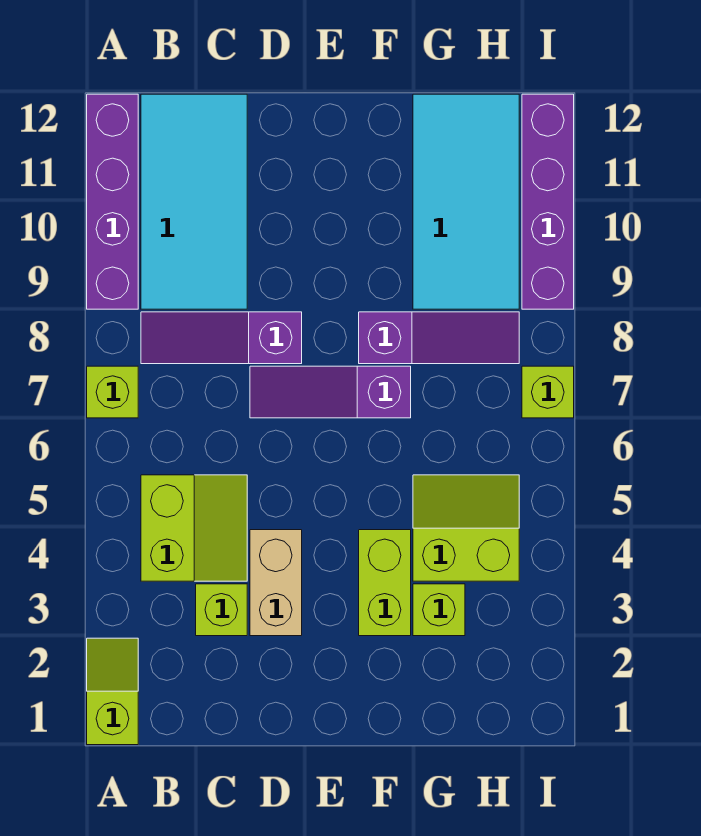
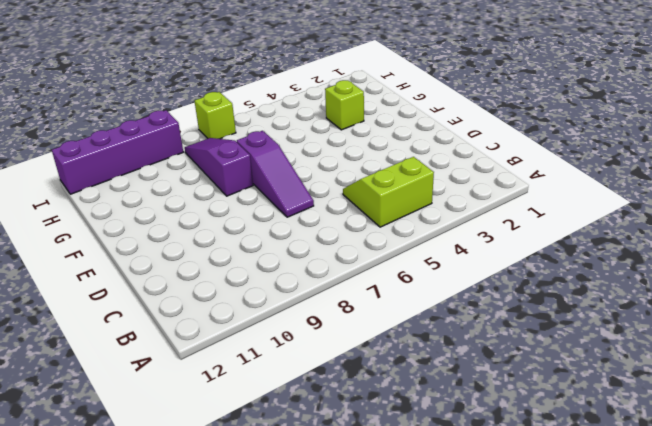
none -> lime 1x2 slope [87,638,138,745]
none -> lime 1x1 brick [87,366,138,418]
none -> purple 1x4 brick [87,94,138,309]

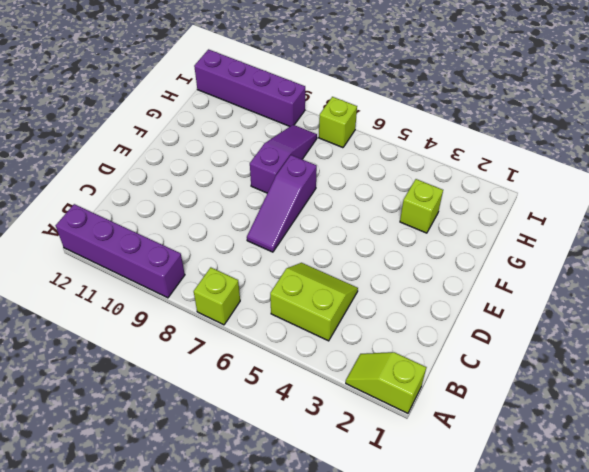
none -> purple 1x3 slope [141,312,302,364]
none -> cyan 2x4 tile [141,94,247,309]
none -> lime 1x1 brick [196,584,247,636]

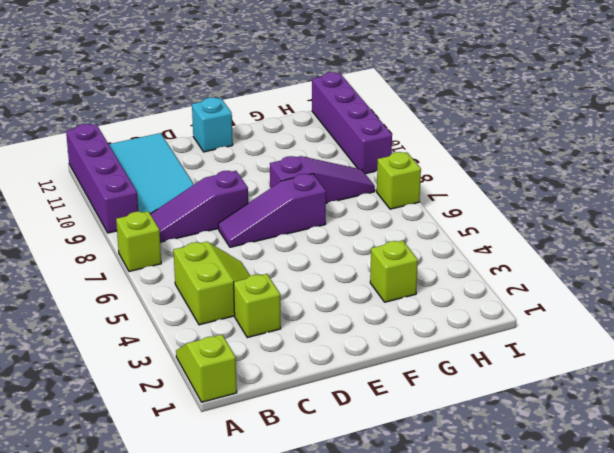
cyan 1x1 brick [192,97,233,152] -> none
none -> tan 1x2 brick [250,530,302,636]
none -> lime 1x2 brick [359,530,411,636]
none -> lime 2x2 slope [413,475,519,581]

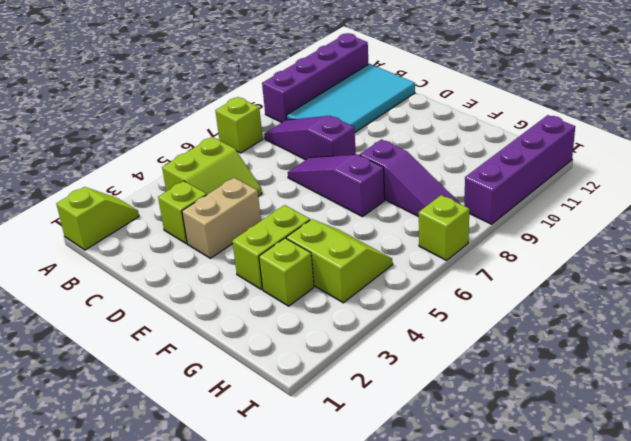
none -> cyan 2x4 tile [413,94,519,309]

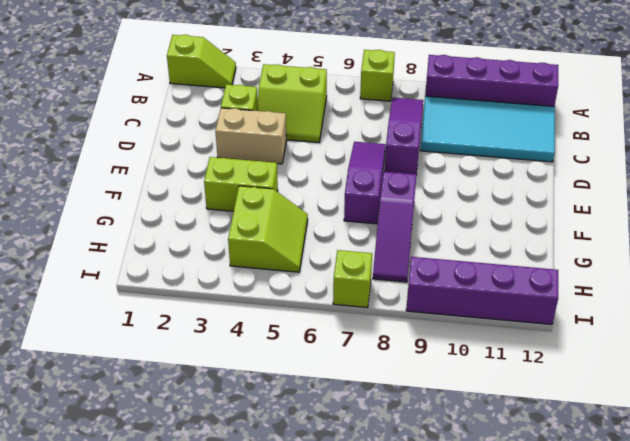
none -> lime 1x1 brick [413,584,465,636]
none -> cyan 2x4 tile [413,94,519,309]

